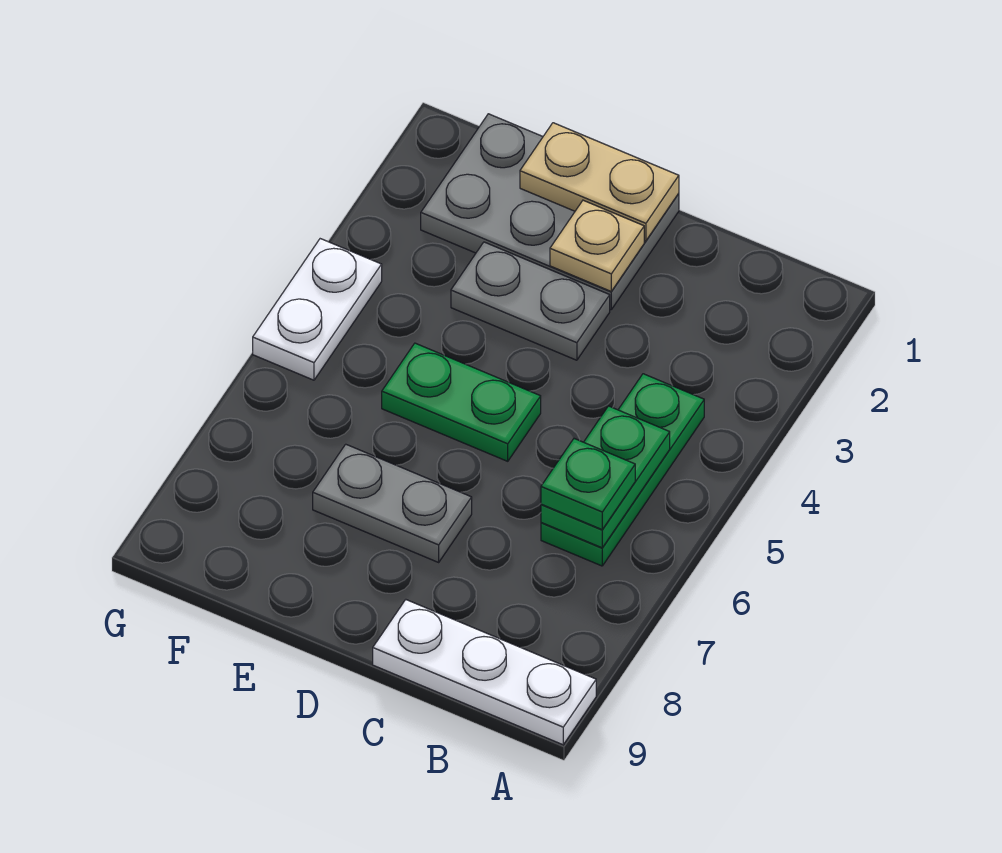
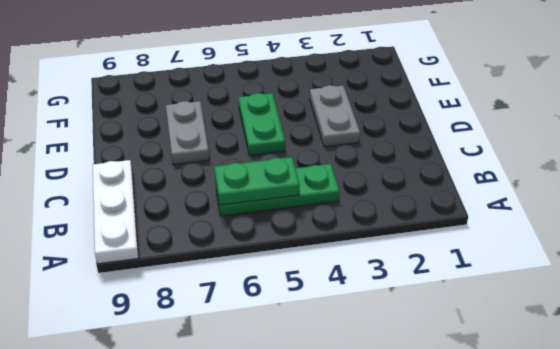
none -> grey 2x3 plate [421,114,679,310]
none -> white 1x2 plate [253,239,382,380]

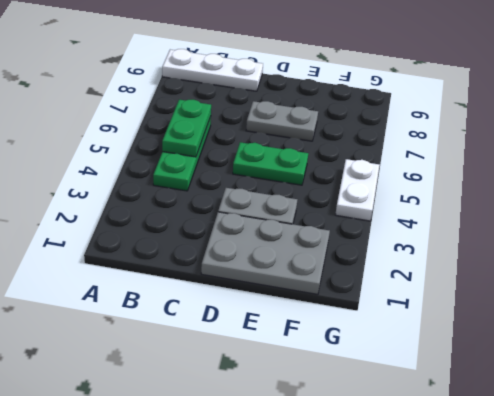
none -> tan 1x2 plate [520,123,679,241]
none -> tan 1x1 plate [550,200,644,291]

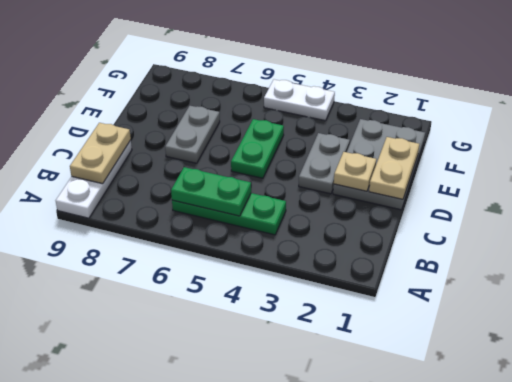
tan 1x2 plate [70,123,131,184] -> none
none -> green 1x1 plate [541,439,635,530]

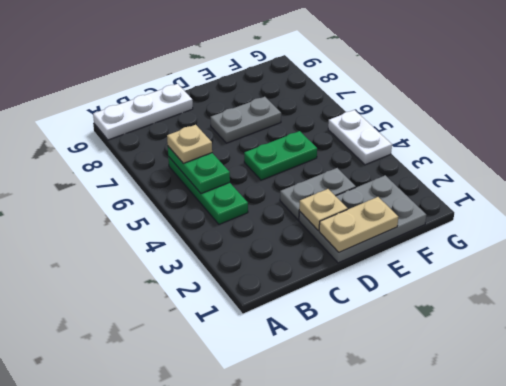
tan 1x1 plate [167,125,212,163] -> green 1x1 plate [541,439,635,530]

